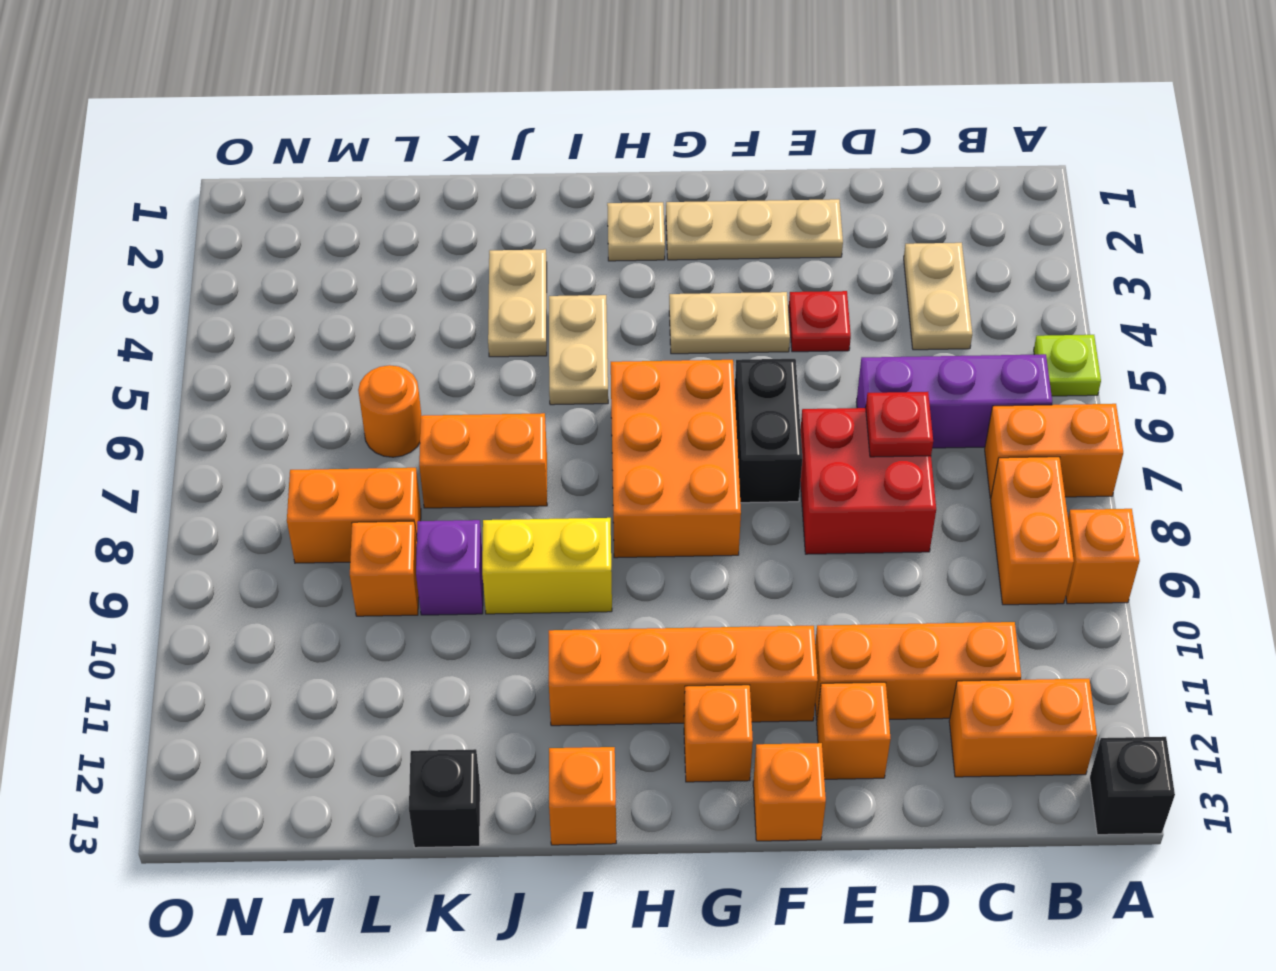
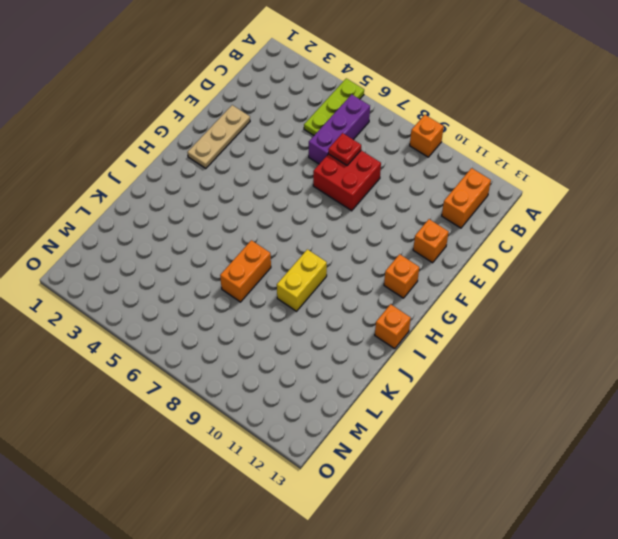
lime 1x3 plate [304,78,364,135] -> lime 1x1 plate [1034,335,1101,396]
none -> orange 1x2 brick [985,404,1123,498]
none -> black 1x1 brick [1090,737,1175,835]
none -> orange 1x2 brick [991,457,1074,605]
none -> tan 1x2 plate [904,243,972,350]

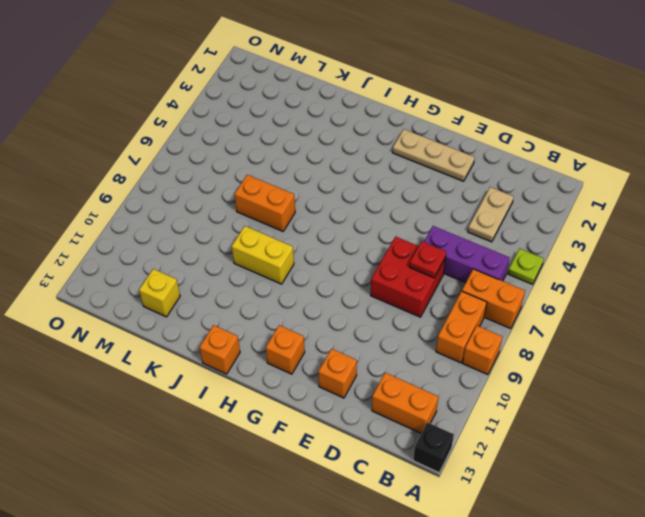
yellow 1x1 brick [139,269,180,317] -> none
none -> orange 1x3 brick [815,622,1021,720]
none -> red 1x1 plate [789,291,851,352]
none -> tan 1x2 plate [669,292,790,354]
none -> black 1x2 brick [735,359,802,503]

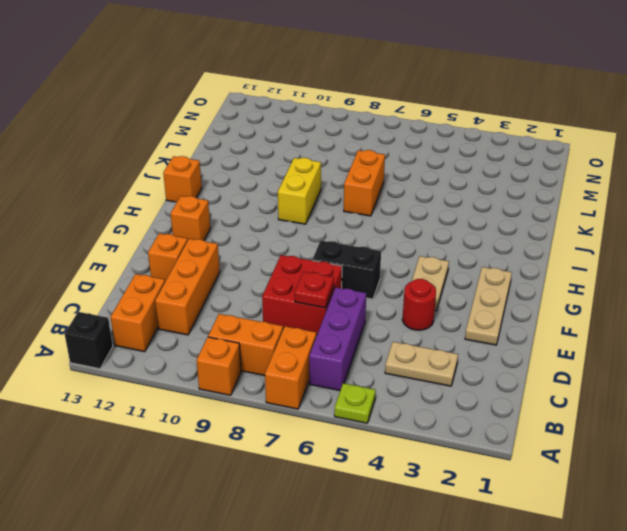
red 1x1 round brick [402,279,436,330] -> red 1x1 plate [789,291,851,352]
none -> orange 1x4 brick [549,626,818,726]
none -> orange 1x1 brick [753,743,826,841]
none -> orange 2x3 brick [611,360,741,558]
none -> tan 1x1 plate [607,202,665,261]

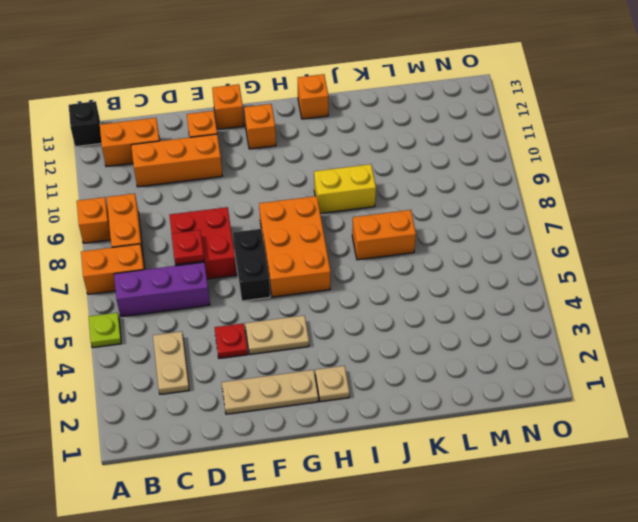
none -> orange 1x4 brick [549,626,818,726]
none -> tan 1x2 plate [549,295,608,405]
none -> tan 1x2 plate [488,249,547,357]
none -> purple 1x1 brick [416,520,483,615]

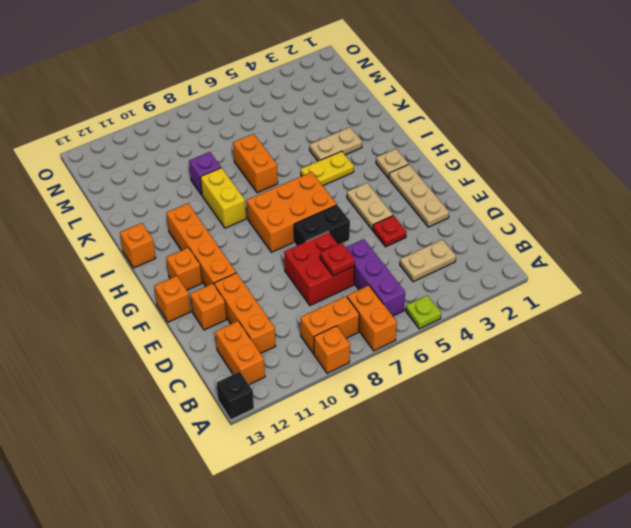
yellow 1x2 plate [301,151,354,186] -> tan 1x2 plate [549,295,608,405]
none -> black 1x1 brick [409,749,480,848]
none -> orange 1x1 round brick [358,365,421,457]
none -> orange 1x2 brick [287,468,421,563]
none -> orange 1x1 brick [350,521,419,616]

